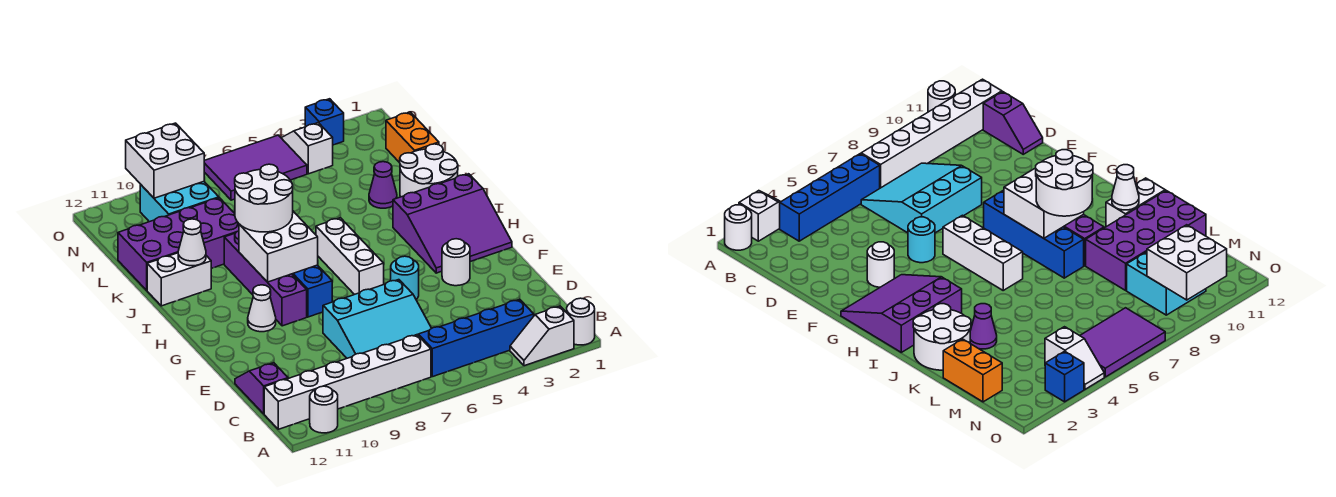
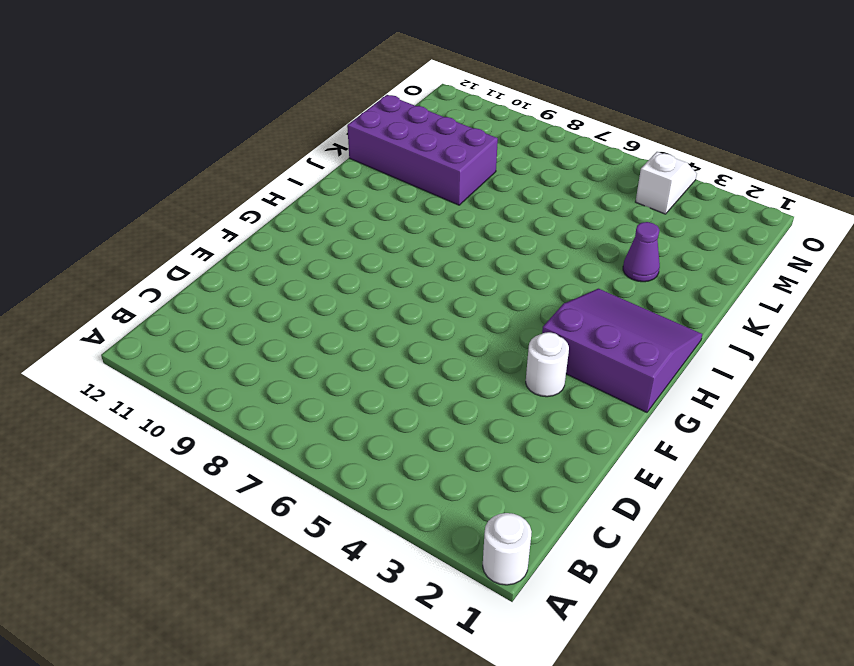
purple 3x3 slope [542,289,702,412] -> purple 3x3 slope turned to [393,174,512,273]
none -> white 1x2 slope [510,306,574,366]
none -> white 1x1 round brick [310,386,338,433]
none -> blue 1x4 brick [418,299,534,377]

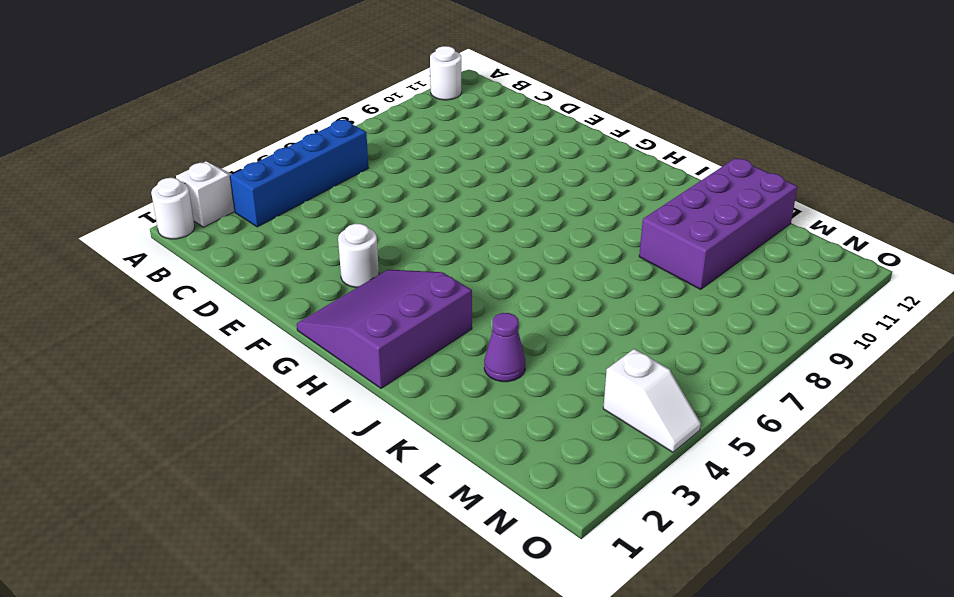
none -> white 1x6 brick [264,335,431,429]
none -> cyan 3x3 slope [323,280,432,358]
none -> purple 1x2 slope [235,363,288,414]

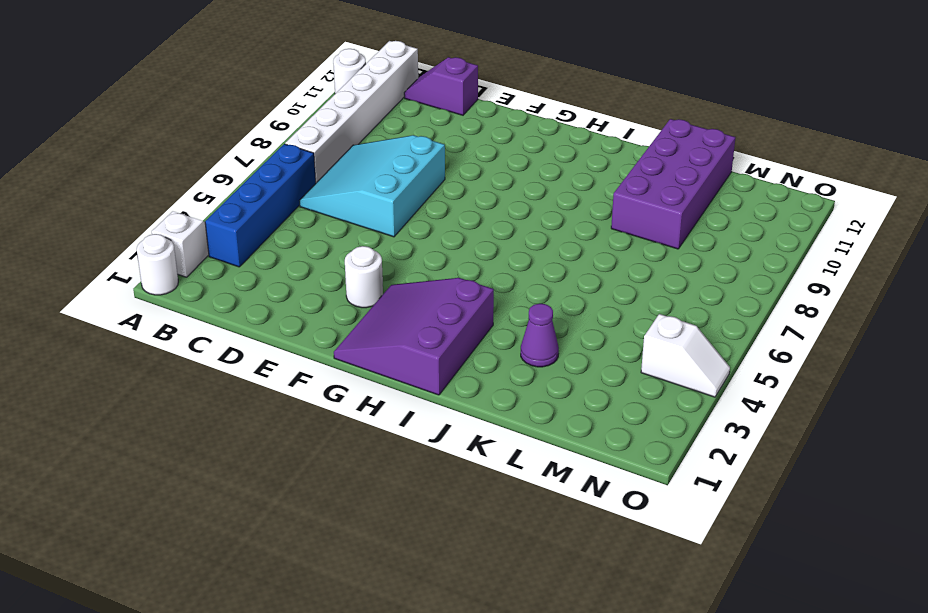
purple 1x2 slope [404,57,478,115] -> purple 1x2 slope turned to [235,363,288,414]
none -> cyan 1x1 round brick [391,256,419,299]
none -> white 1x3 brick [316,218,384,295]
none -> blue 1x4 brick [292,265,332,317]

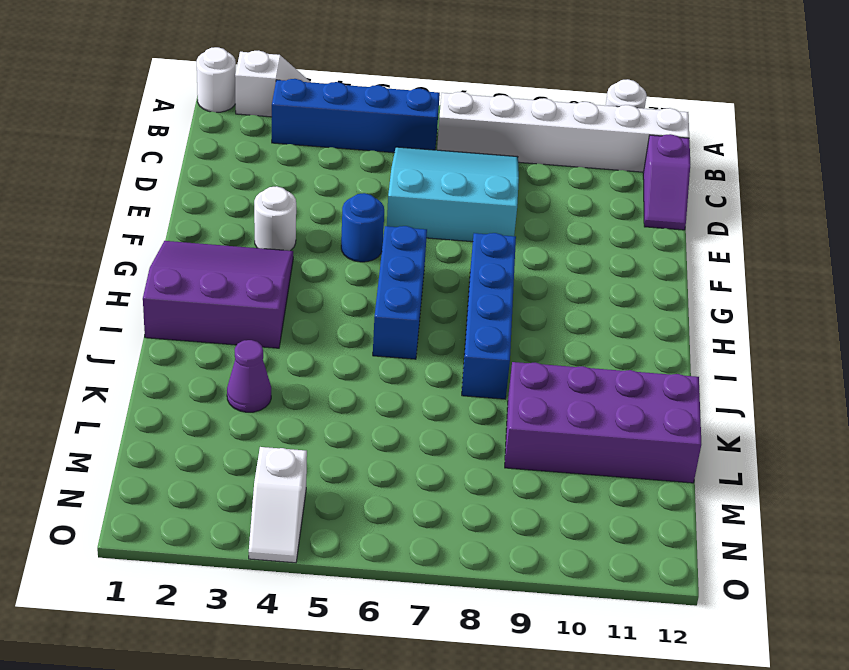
blue 1x1 round brick [341,193,384,262] -> cyan 1x1 round brick [391,256,419,299]
blue 1x3 brick [373,226,427,359] -> white 1x3 brick [316,218,384,295]
none -> purple 1x4 brick [224,231,307,326]
none -> white 1x1 cone [248,285,276,332]
none -> white 2x2 round brick [400,144,458,197]

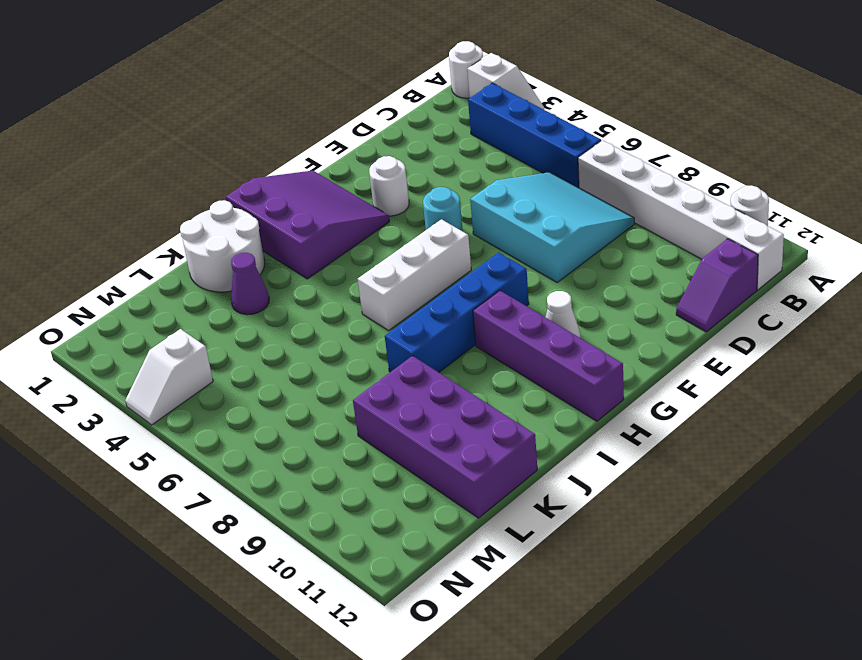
purple 1x4 brick [473,291,624,421] -> purple 1x4 brick turned to [224,231,307,326]
none -> white 1x2 brick [147,253,212,306]
none -> orange 1x2 brick [386,112,439,163]
none -> cyan 2x2 brick [140,182,219,222]

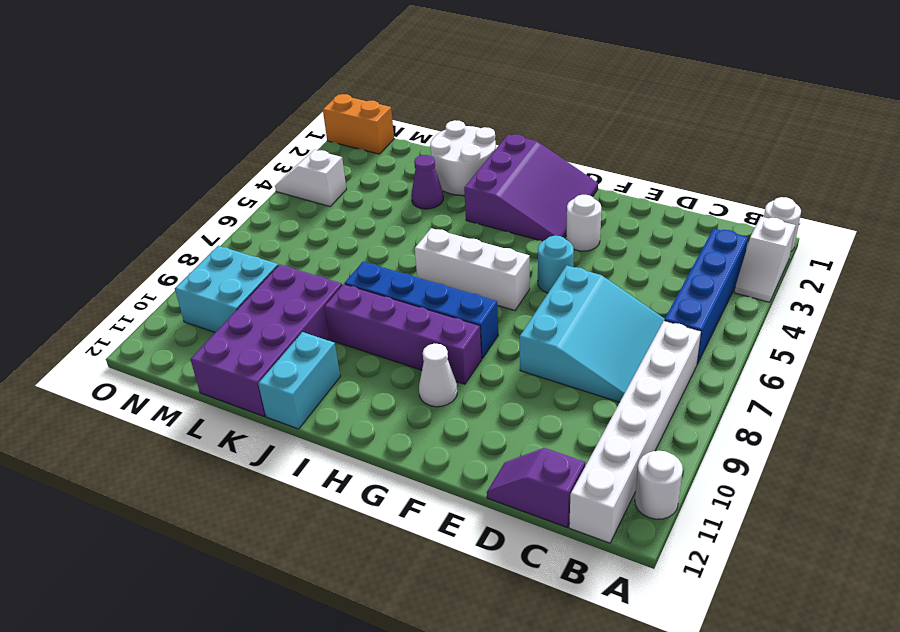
cyan 1x2 brick [258,332,340,429] -> white 1x2 brick [147,253,212,306]
orange 1x2 brick [323,94,394,154] -> orange 1x2 brick moved to [386,112,439,163]
none -> purple 2x3 tile [204,135,307,200]
none -> blue 1x1 brick [305,99,344,145]
none -> white 2x2 brick [239,212,318,282]

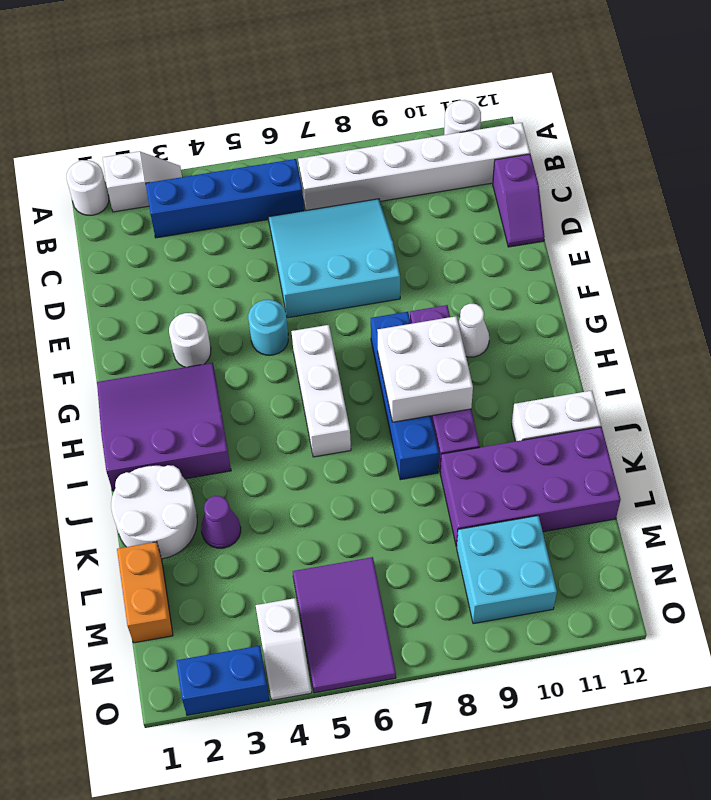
purple 2x3 tile [293,557,396,693] -> purple 2x3 tile turned to [204,135,307,200]
blue 1x2 brick [176,646,270,715] -> blue 1x1 brick [305,99,344,145]
none -> white 1x1 cone [178,219,206,266]
none -> white 2x2 brick [126,123,204,198]
none -> white 2x2 round brick [235,164,293,232]

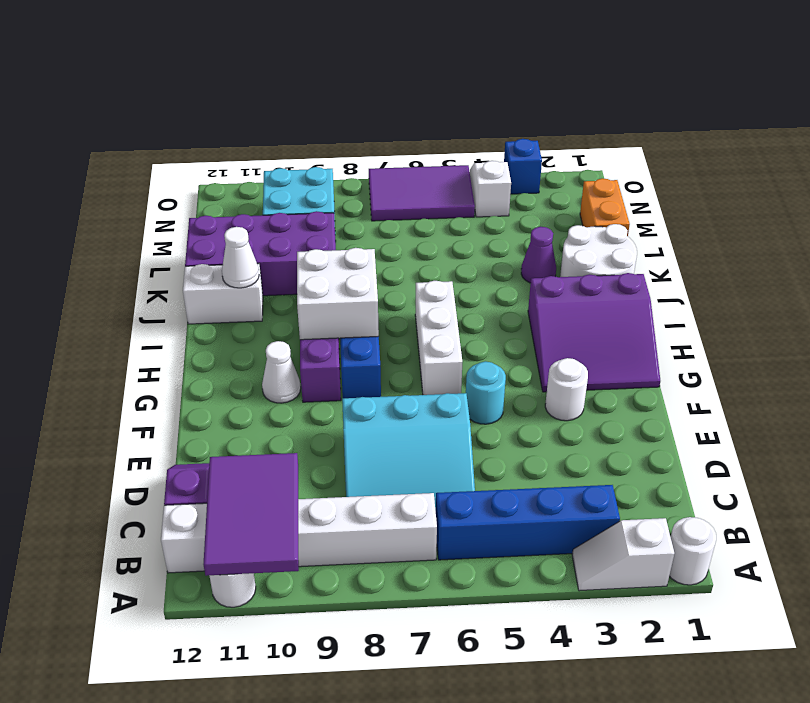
purple 2x3 tile [204,453,299,576] -> none
none -> white 2x2 brick [126,123,204,198]
none -> white 2x2 round brick [235,164,293,232]

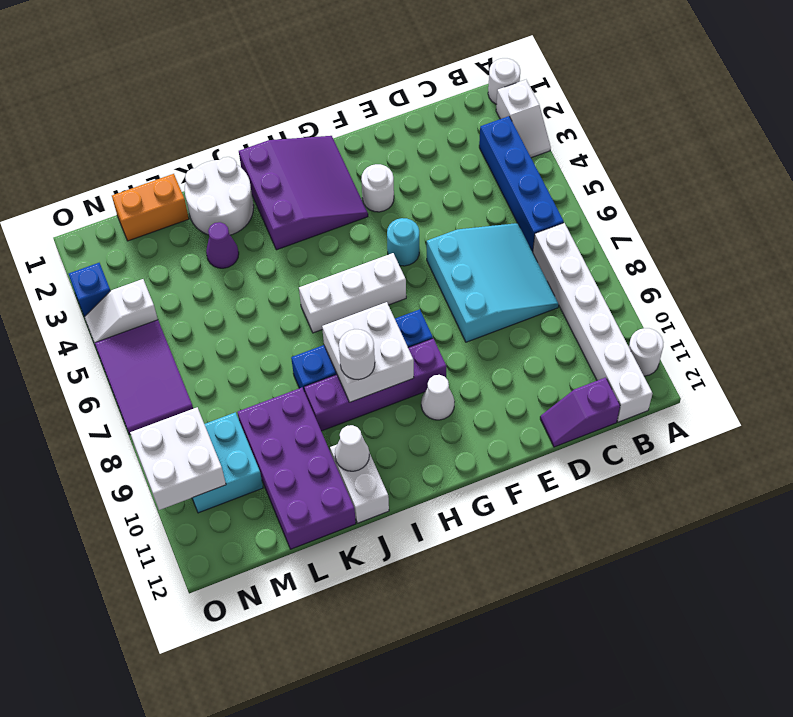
white 1x1 round brick [339,329,375,380] -> white 2x2 round brick [235,164,293,232]

